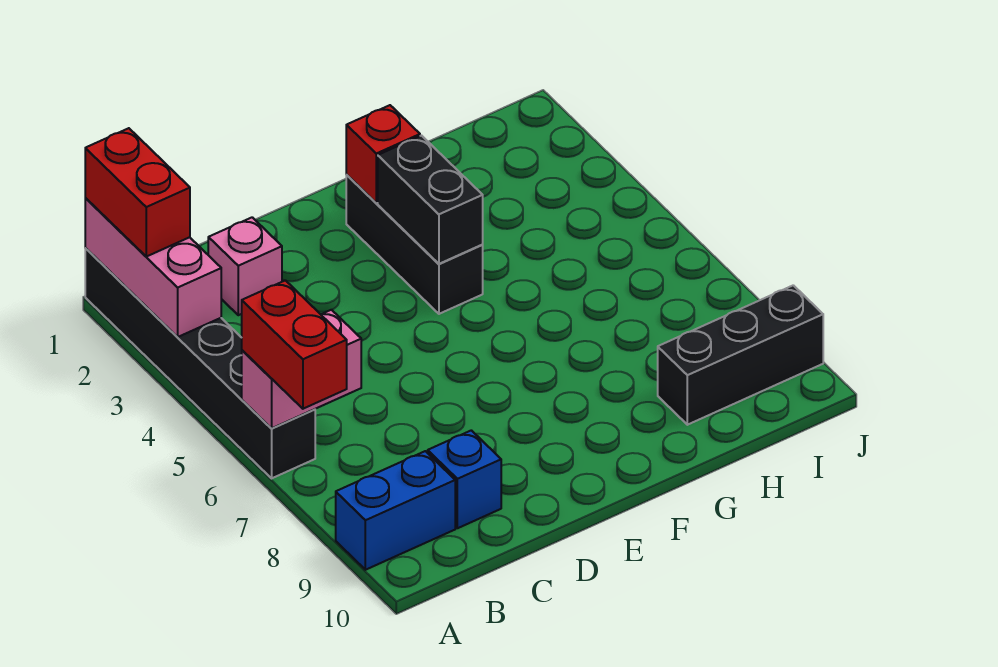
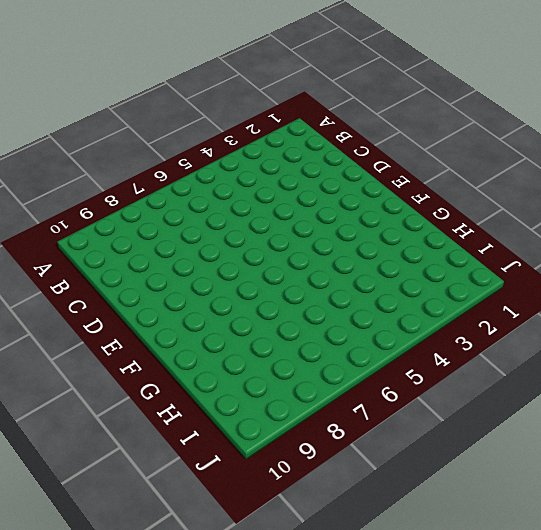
none -> black 1x6 brick [85,248,315,478]
none -> blue 1x2 brick [336,451,455,570]
none -> pink 1x1 brick [208,217,282,315]

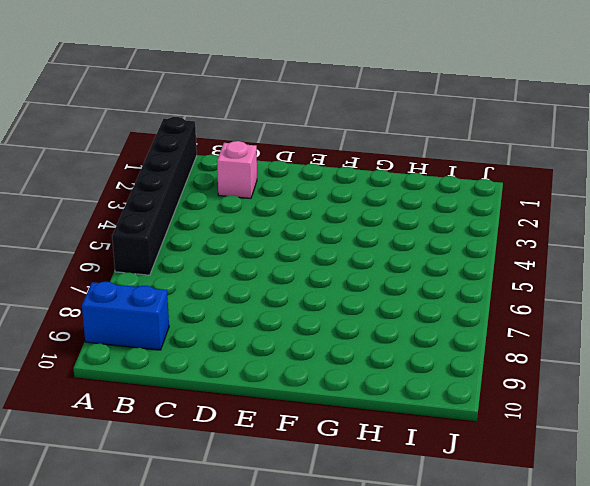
none -> blue 1x1 brick [428,430,501,528]
none -> black 1x3 brick [346,175,483,314]
none -> black 1x3 brick [658,285,823,425]

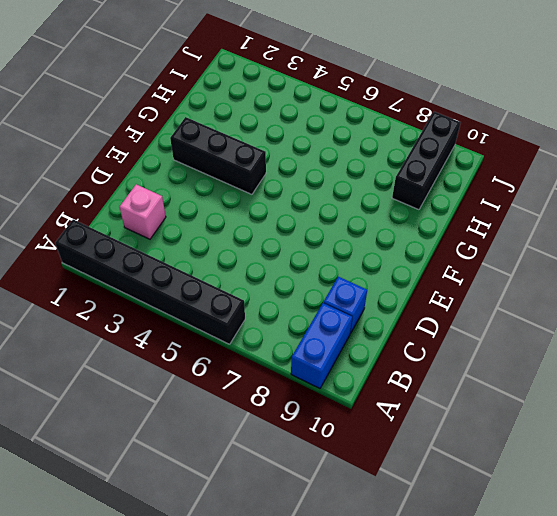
none -> pink 1x3 brick [85,198,221,337]
none -> pink 1x2 brick [242,310,361,428]
none -> red 1x1 brick [346,105,420,203]

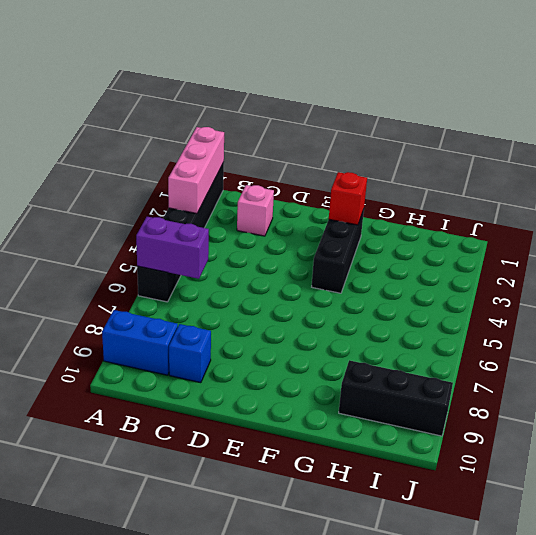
purple 1x2 brick [136,217,209,279] -> pink 1x2 brick [242,310,361,428]
none -> black 1x2 brick [378,136,483,264]
none -> red 1x2 brick [85,128,190,257]
none -> red 1x2 brick [242,280,347,409]

